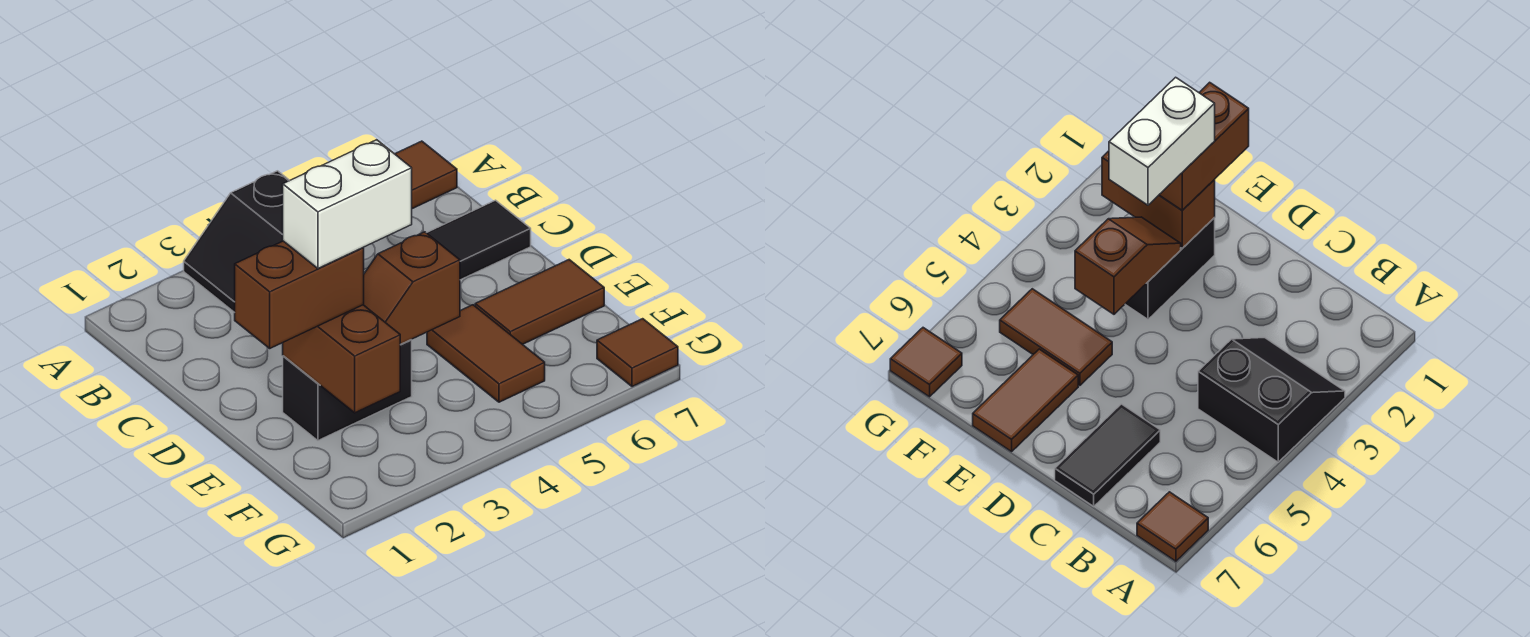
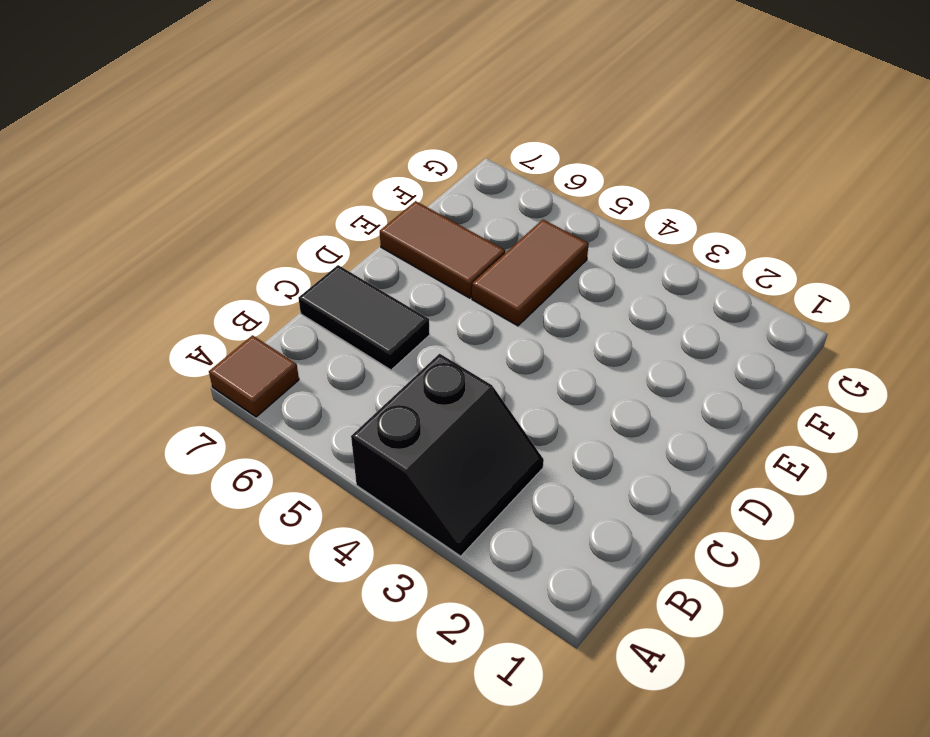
none -> black 1x2 brick [283,340,412,441]
none -> brown 1x1 tile [597,319,678,387]

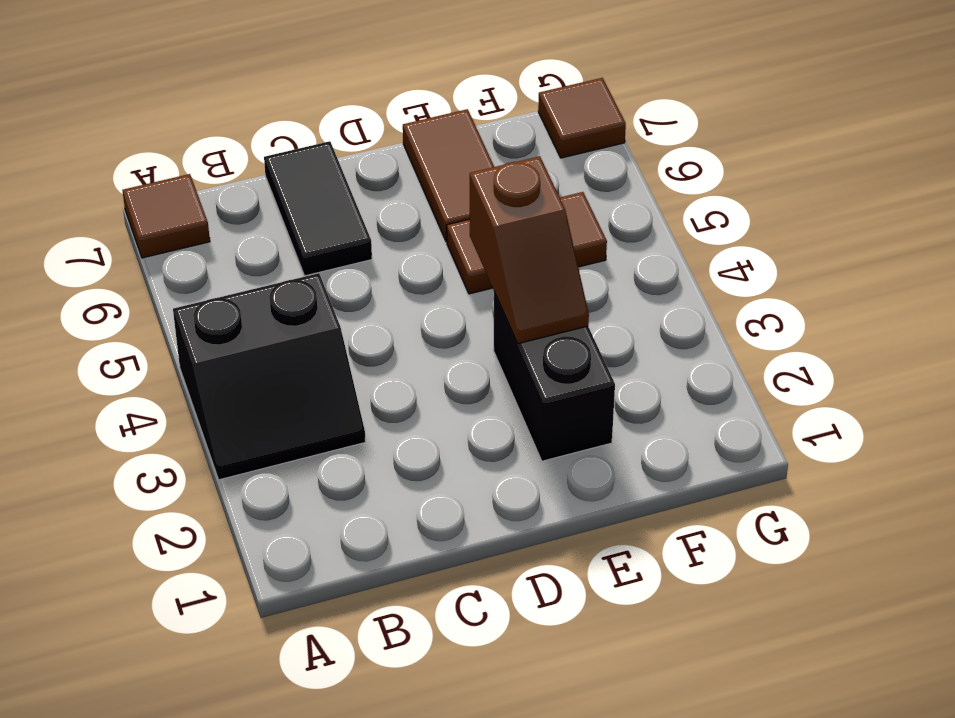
none -> brown 1x2 brick [283,305,400,413]
none -> brown 1x2 brick [235,241,364,348]

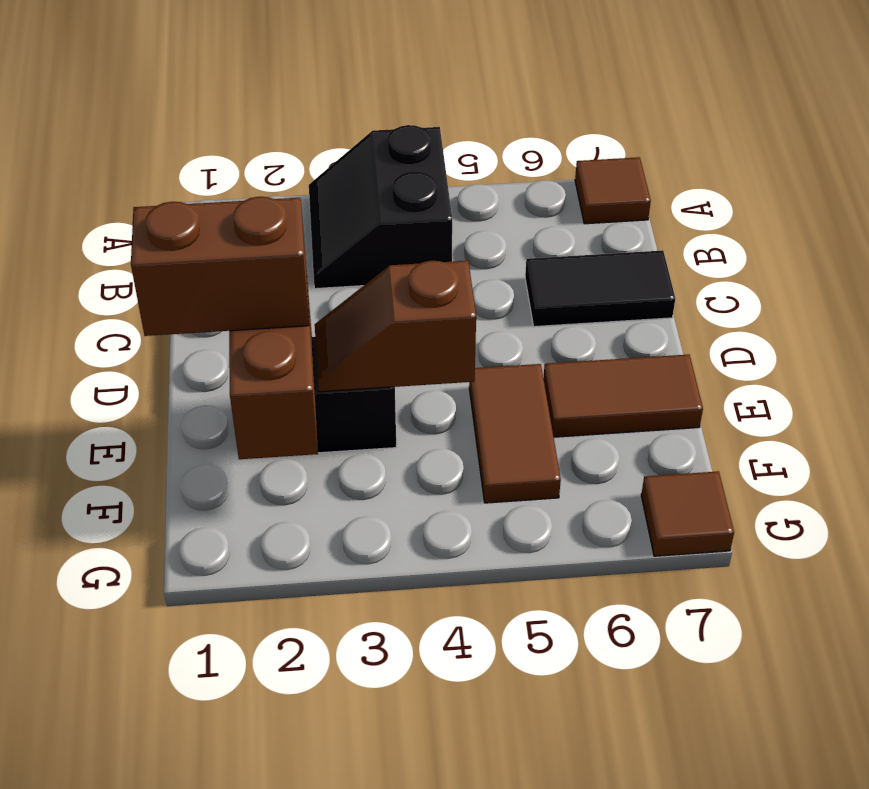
none -> white 1x2 brick [283,140,412,269]

